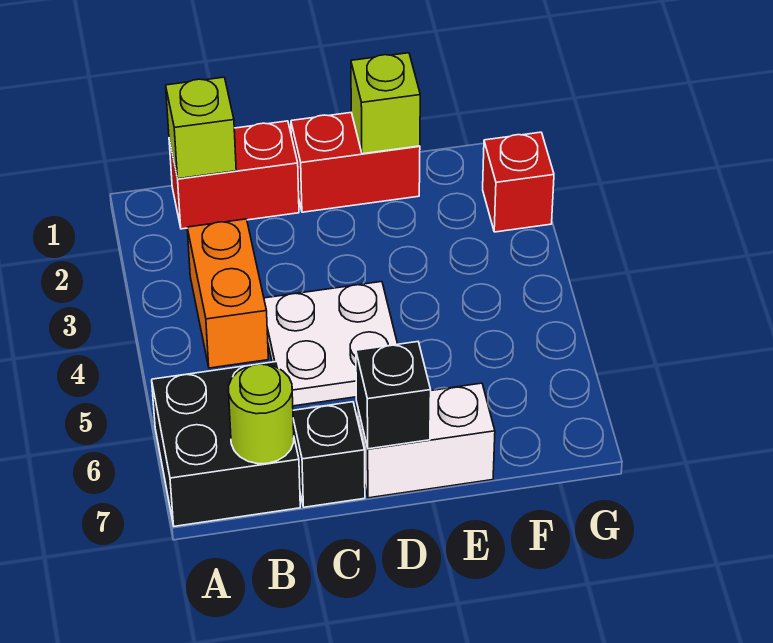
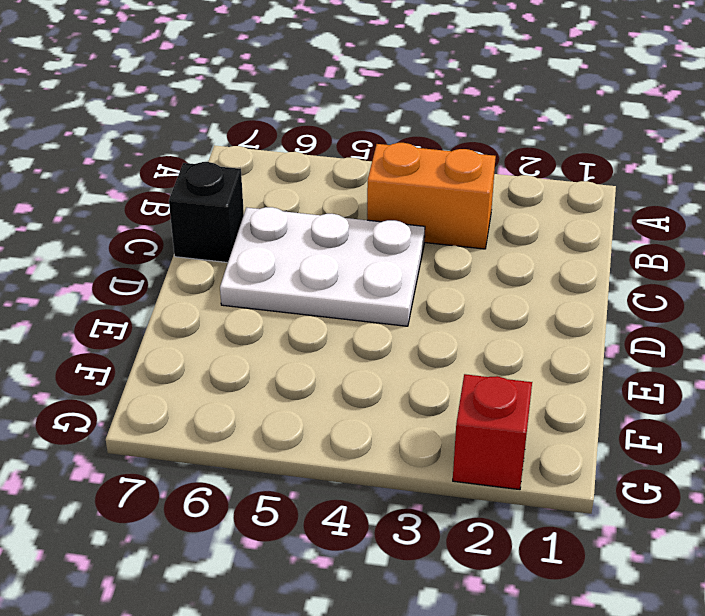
white 2x3 plate [220,207,425,326] -> white 2x2 plate [264,282,397,406]
none -> black 2x2 brick [152,362,300,526]
none -> red 1x2 brick [169,121,299,229]
none -> red 1x2 brick [291,112,420,212]

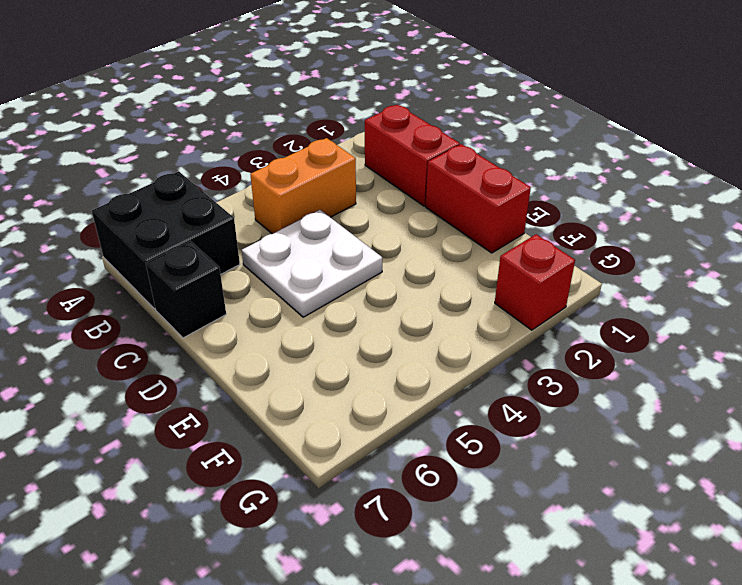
none -> white 1x2 brick [356,383,495,498]
none -> lime 1x1 brick [166,77,236,179]
none -> lime 1x1 round brick [229,364,294,464]

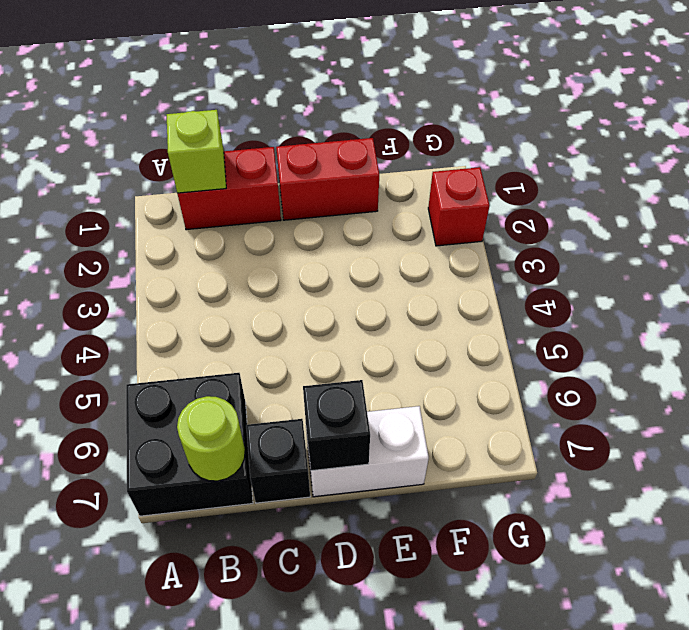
none -> orange 1x2 brick [187,219,268,368]
none -> white 2x2 plate [264,282,397,406]
none -> lime 1x1 brick [351,53,420,154]

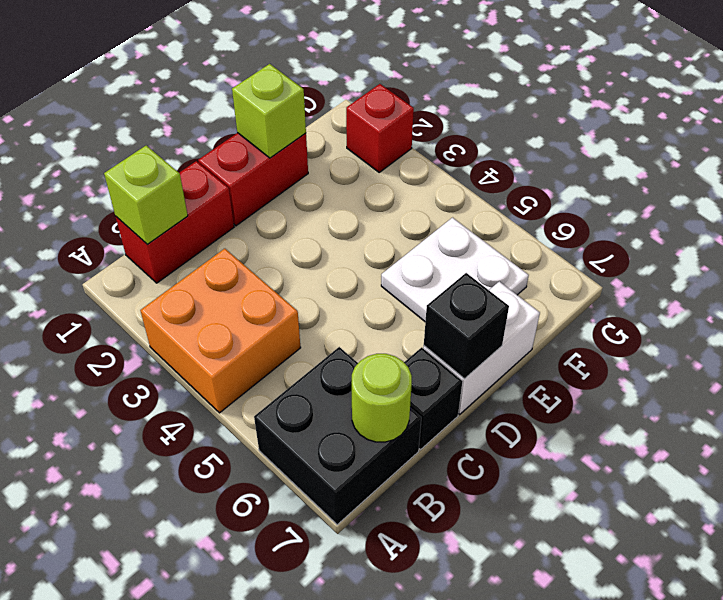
orange 2x2 brick [140,249,301,413] -> orange 1x2 brick [187,219,268,368]
white 2x2 plate [381,218,529,321] -> white 2x2 plate moved to [264,282,397,406]

